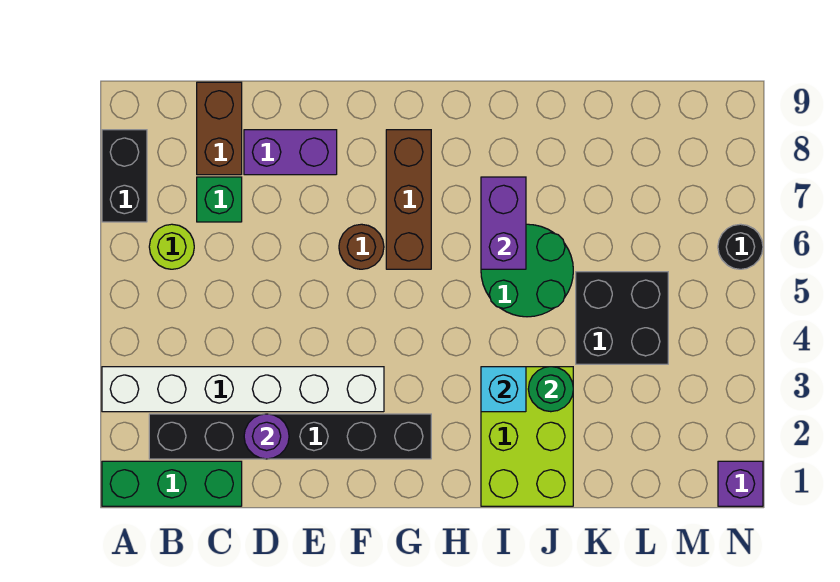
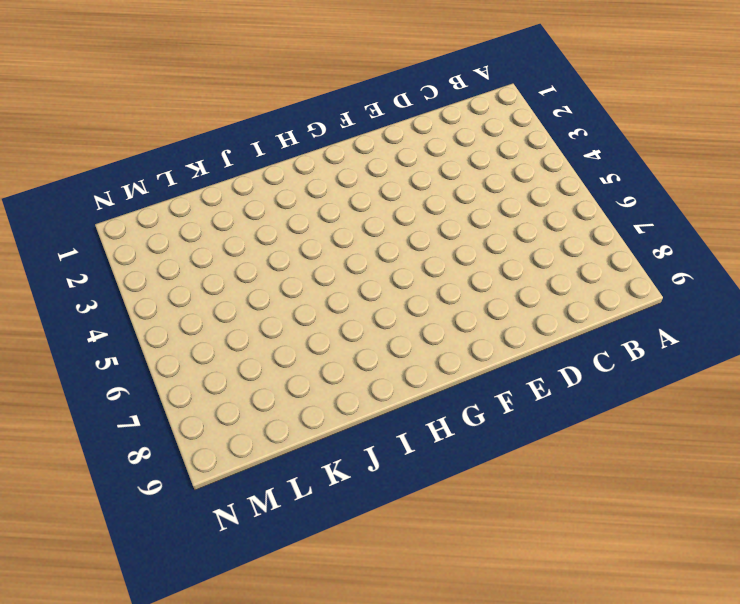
none -> green 1x3 brick [102,461,242,506]
none -> white 1x6 brick [102,367,384,412]
none -> black 1x2 brick [102,130,147,222]

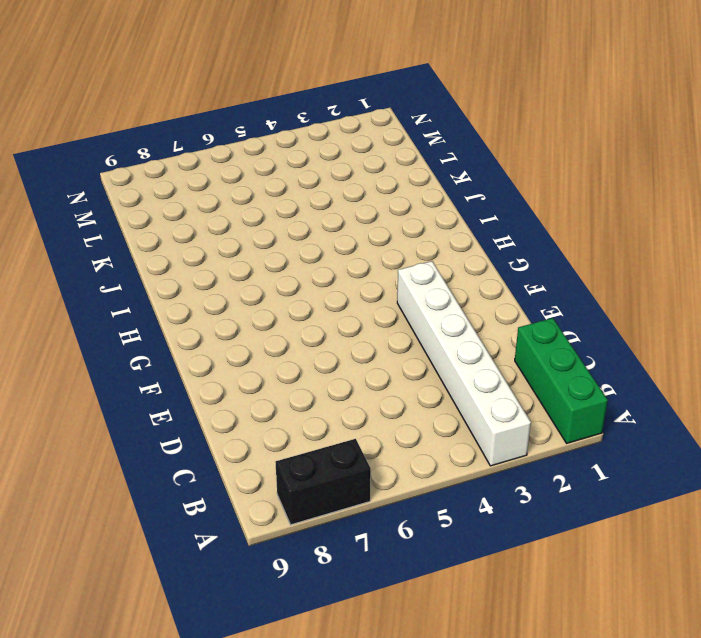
none -> black 1x6 brick [149,414,431,459]
none -> lime 1x1 round brick [149,224,194,269]
none -> green 1x1 brick [197,177,242,222]

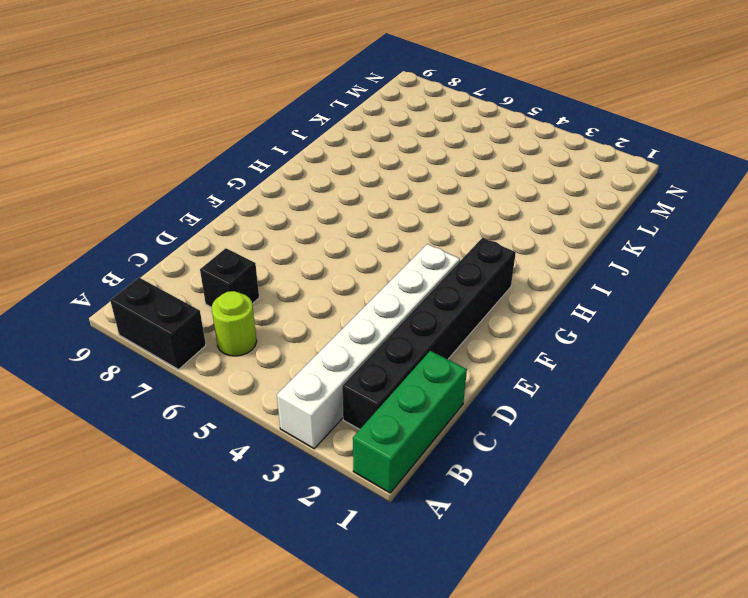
black 1x1 brick [200,248,259,307] -> green 1x1 brick [197,177,242,222]
none -> brown 1x2 brick [197,82,242,175]
none -> purple 1x2 brick [244,130,337,175]
none -> brown 1x1 round brick [339,224,384,269]

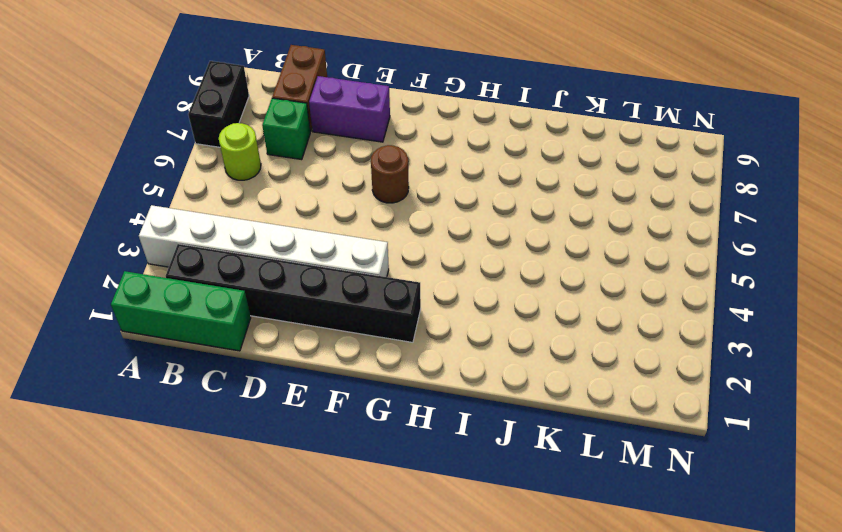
none -> brown 1x3 brick [386,130,431,269]
none -> lime 2x3 brick [481,367,573,506]
none -> green 2x2 round brick [481,224,573,317]

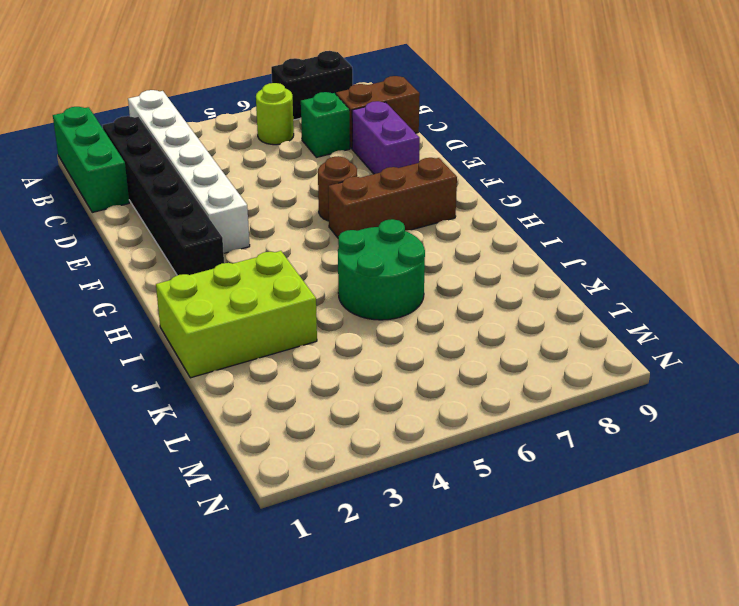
none -> black 2x2 brick [576,272,668,364]
none -> purple 1x1 brick [718,461,763,506]
none -> black 1x1 round brick [718,224,763,269]

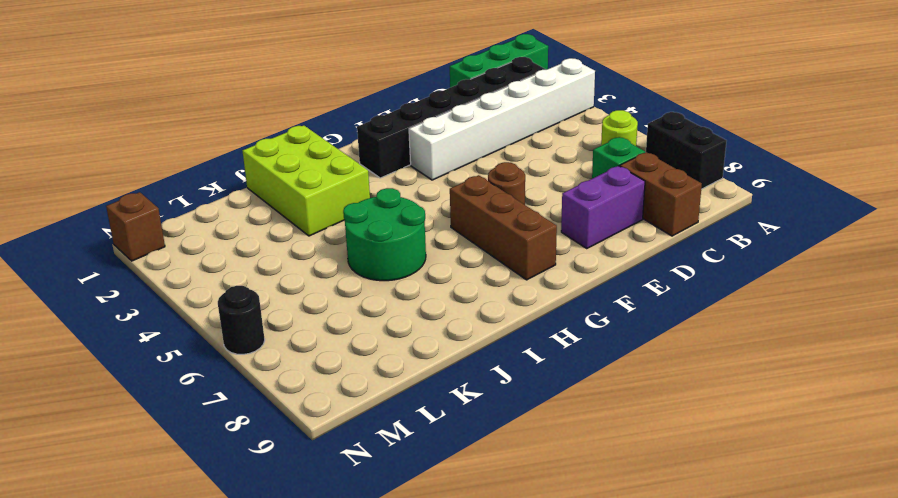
brown 1x1 brick [106,192,165,261] -> purple 1x1 brick [718,461,763,506]
none -> black 2x2 brick [576,272,668,364]
none -> purple 1x1 round brick [244,414,289,459]
none -> cyan 1x1 brick [481,367,526,412]

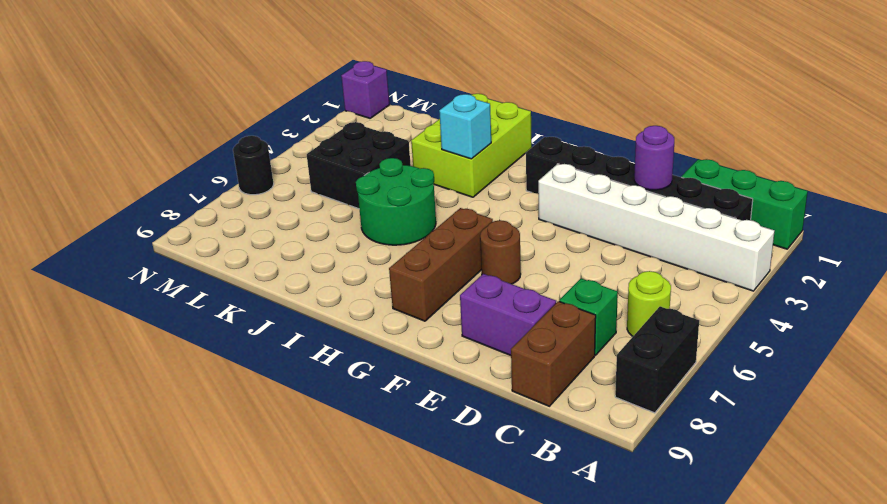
none -> purple 1x2 brick [481,177,526,269]
none -> green 1x1 round brick [528,367,573,412]

